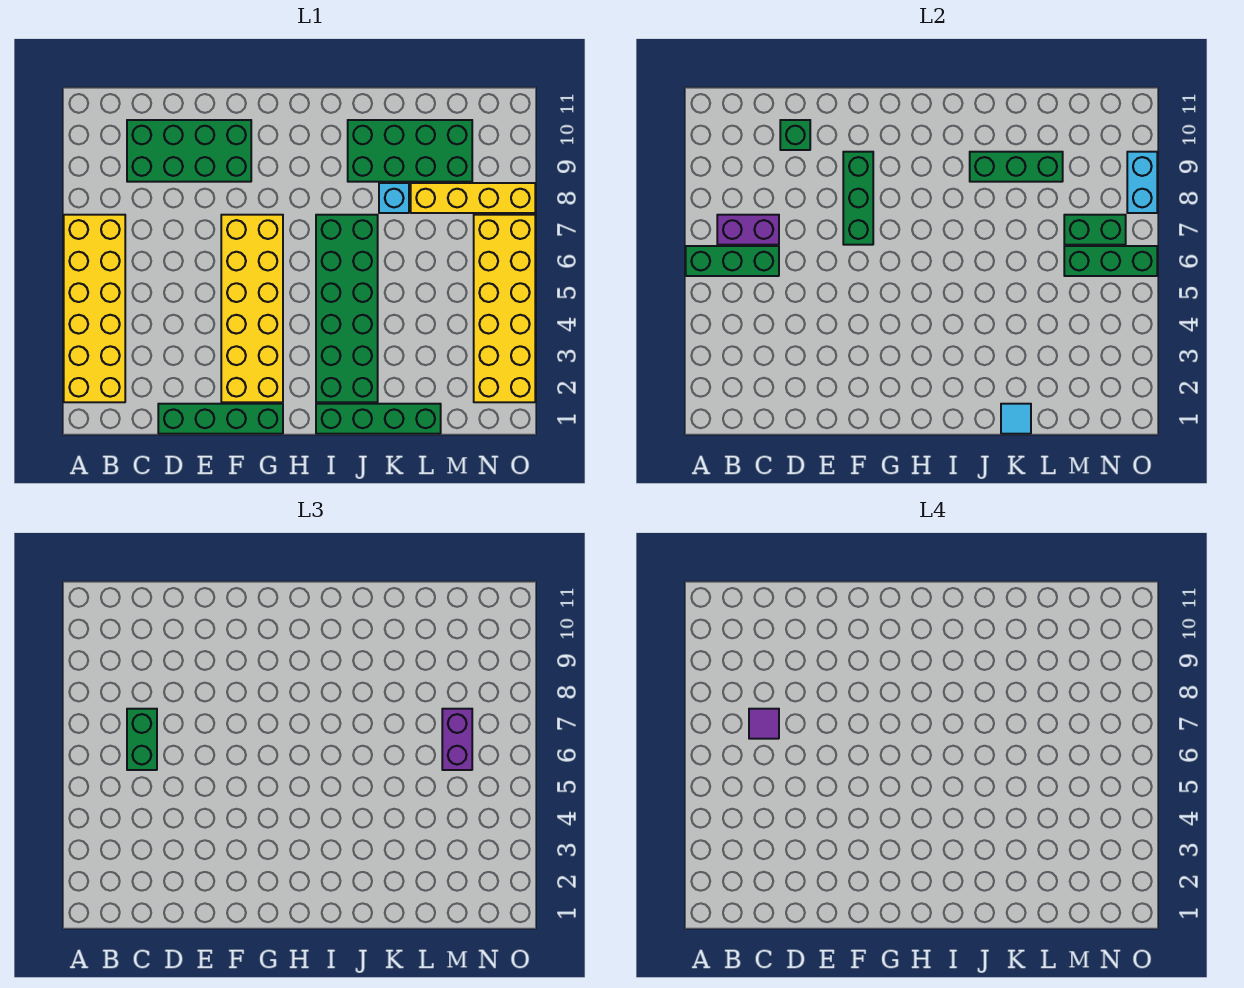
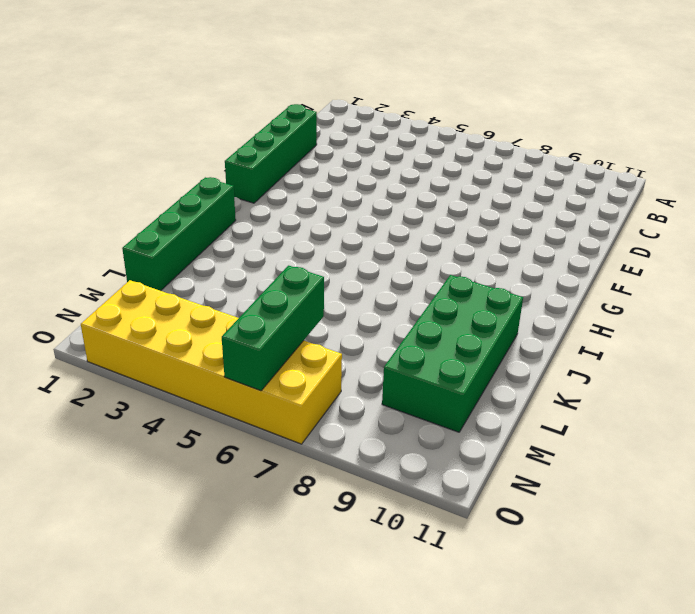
none -> yellow 2x6 brick [64,215,125,402]
none -> green 2x4 brick [127,120,251,182]
none -> yellow 2x6 brick [221,215,283,402]

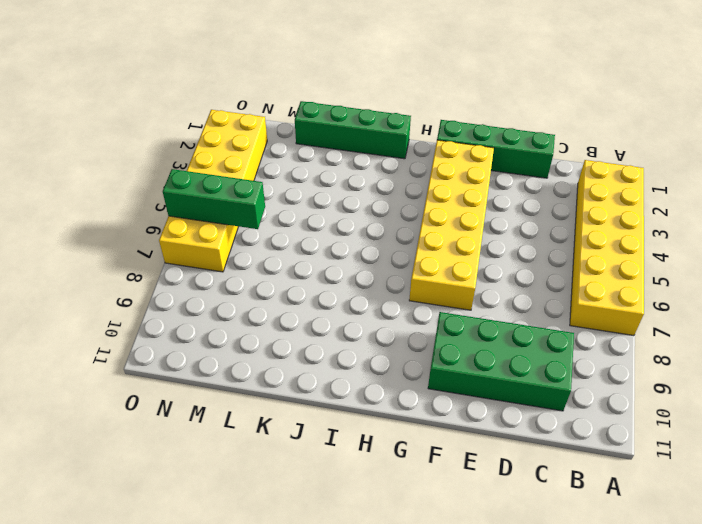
none -> green 2x6 brick [316,215,378,402]
none -> green 2x4 brick [348,120,472,182]
none -> cyan 1x1 brick [379,183,409,213]

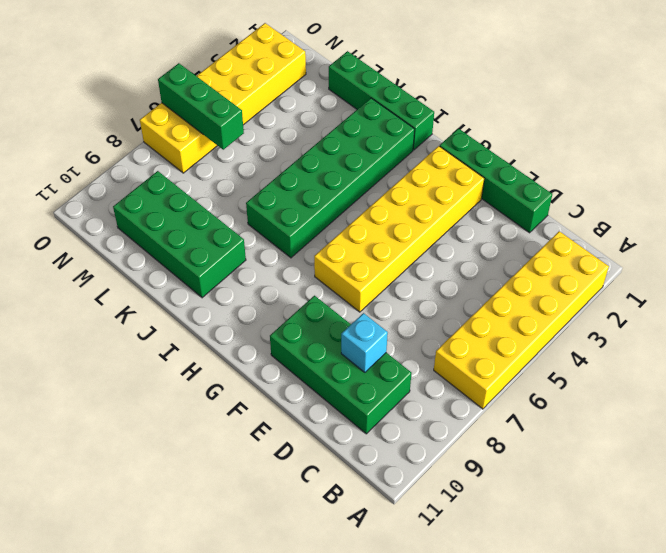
cyan 1x1 brick [341,313,388,372] -> cyan 1x1 brick moved to [379,183,409,213]
none -> yellow 1x4 brick [411,183,535,213]
none -> green 1x3 brick [686,246,779,276]
none -> purple 1x2 brick [717,215,779,245]

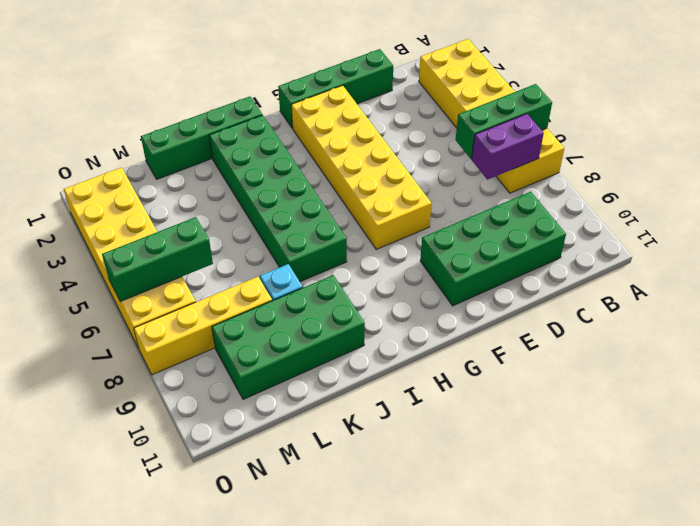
none -> green 1x1 brick [780,120,810,150]
none -> green 1x3 brick [843,152,873,245]
none -> green 1x3 brick [970,152,1063,182]

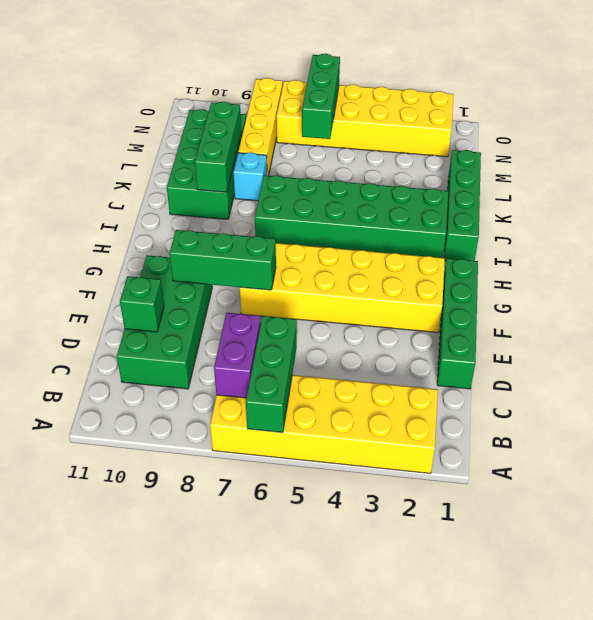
none -> cyan 1x1 tile [1001,404,1031,434]
none -> green 1x2 brick [1064,215,1126,245]
none -> cyan 1x2 brick [1127,152,1157,213]

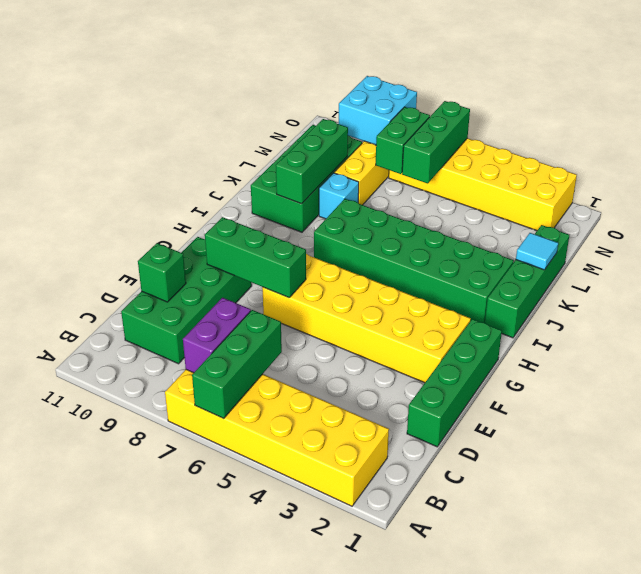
cyan 2x2 brick [339,76,417,145] -> cyan 1x2 brick [1127,152,1157,213]
none -> green 1x2 brick [127,709,157,770]
none -> purple 1x2 brick [442,709,472,770]
none -> purple 1x1 tile [749,709,779,739]

